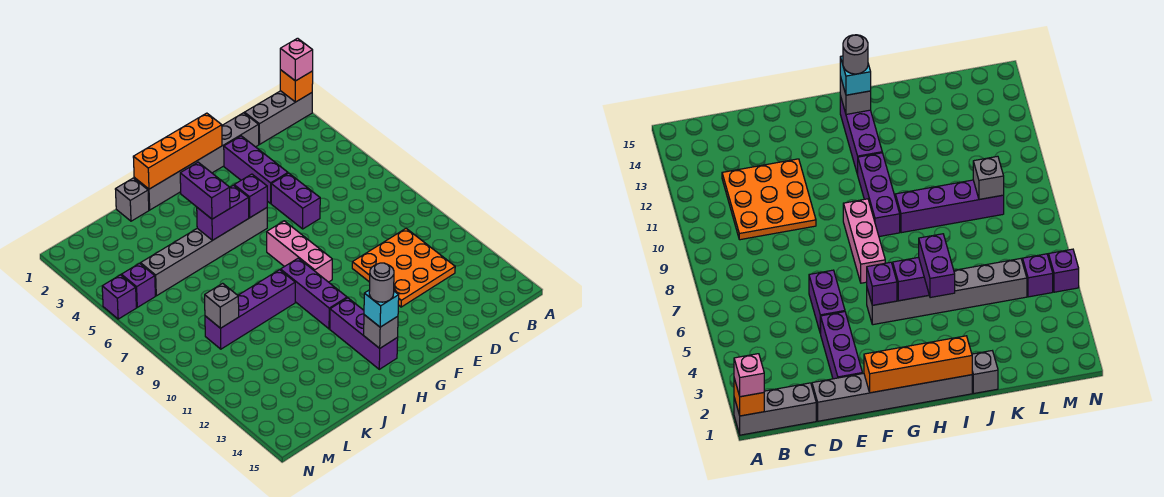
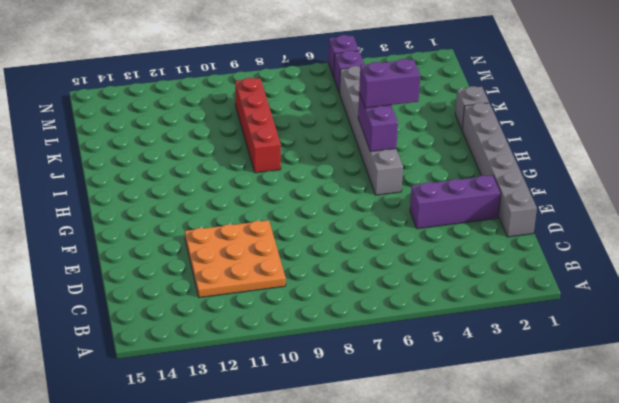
red 1x4 brick [235,78,281,173] -> purple 1x4 brick [205,270,295,349]
none -> grey 1x3 brick [244,91,312,144]
none -> purple 1x2 brick [271,173,320,229]
none -> pink 1x3 brick [267,221,332,282]

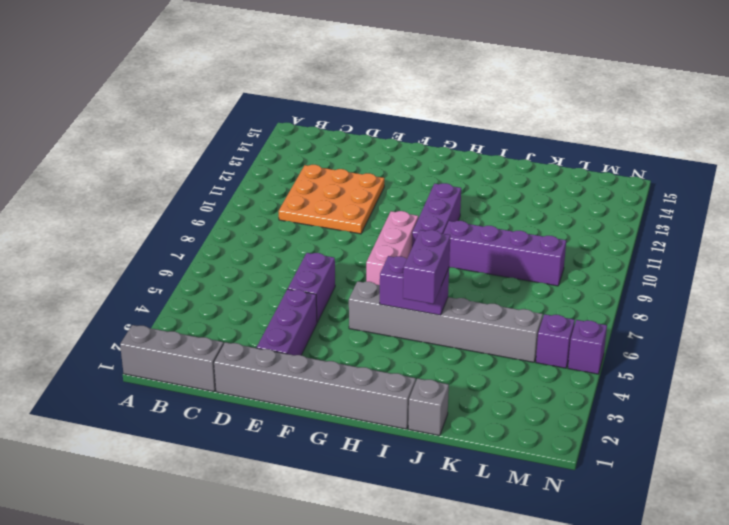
none -> purple 1x3 brick [330,298,398,369]
none -> orange 1x1 brick [280,70,313,102]
none -> orange 1x4 brick [133,113,222,189]

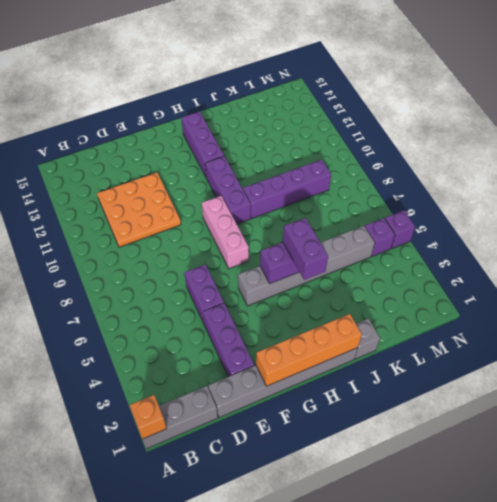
none -> purple 1x1 brick [234,174,267,217]
none -> grey 1x1 brick [364,315,398,348]
none -> grey 1x1 brick [205,283,239,328]

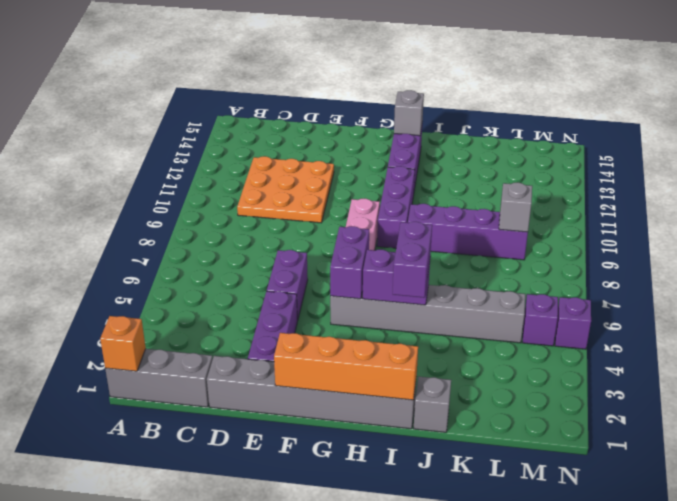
purple 1x2 brick [330,226,369,299] -> purple 1x1 brick [234,174,267,217]
none -> pink 1x1 brick [280,38,313,81]
none -> cyan 1x1 brick [364,290,399,327]
none -> grey 1x1 round brick [369,263,394,302]

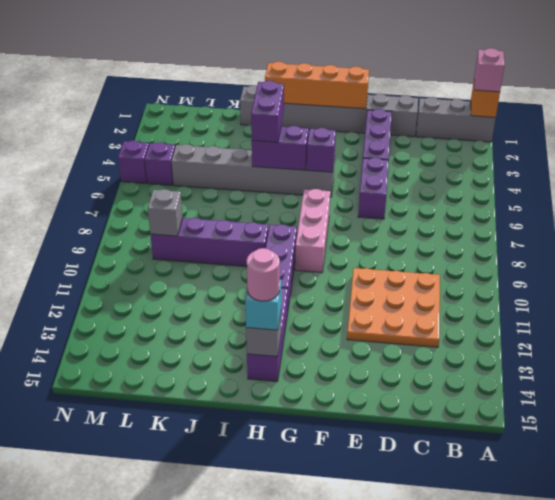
pink 1x1 round brick [247,248,280,301] -> grey 1x1 round brick [369,263,394,302]

